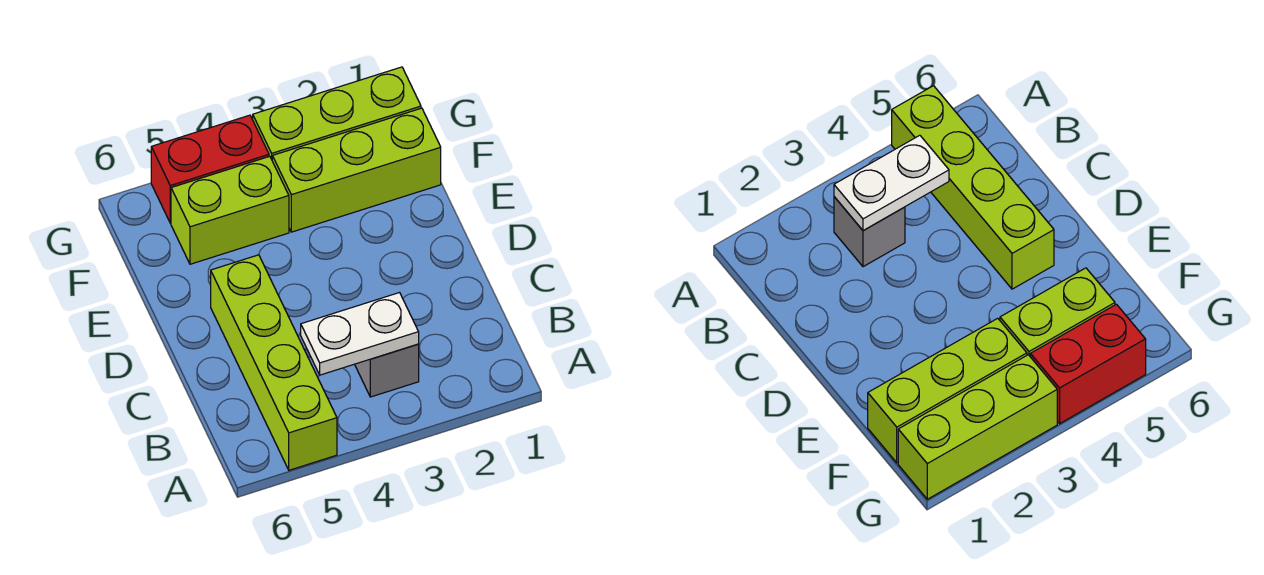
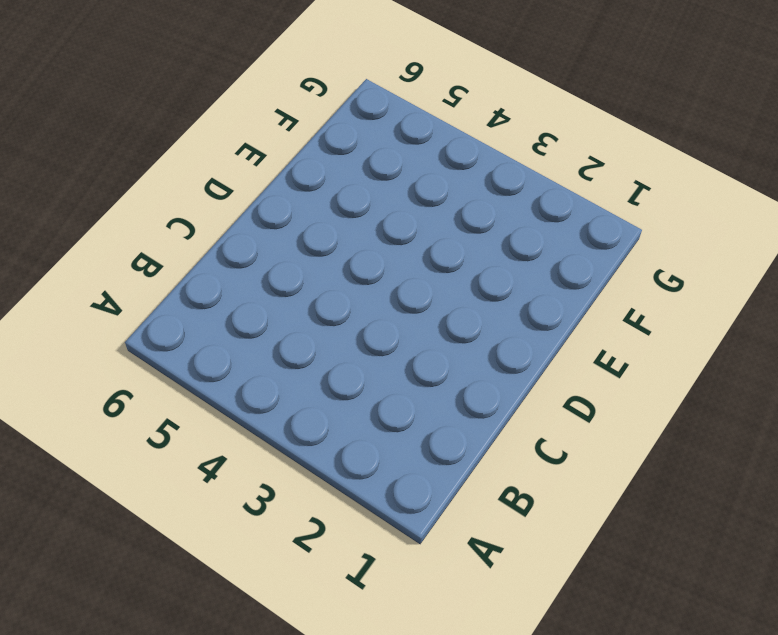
none -> lime 1x4 brick [211,255,337,470]
none -> grey 1x1 brick [355,344,419,397]

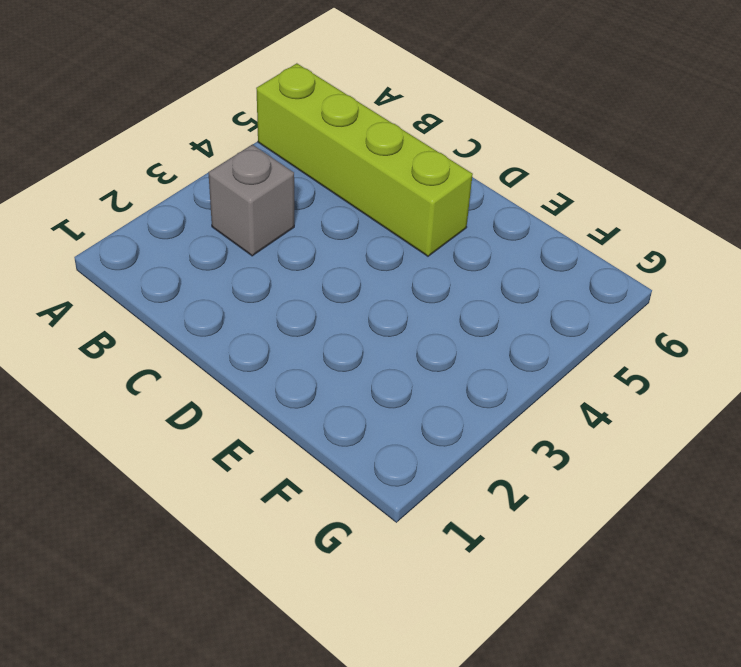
none -> lime 1x3 brick [272,108,441,232]
none -> lime 1x2 brick [171,156,289,264]

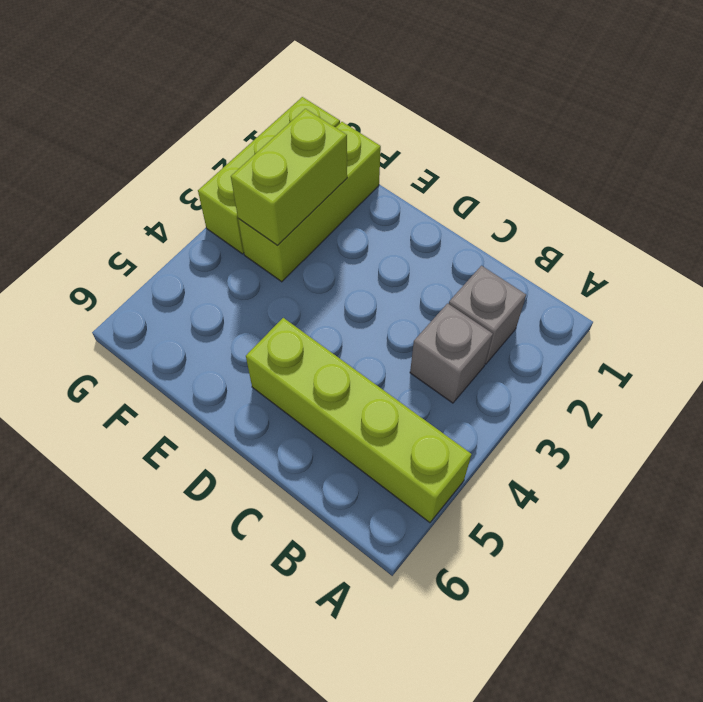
grey 1x1 brick [449,266,526,364] -> none
lime 1x2 brick [231,109,347,246] -> lime 1x2 brick moved to [171,156,289,264]
none -> red 1x2 brick [151,115,269,223]
none -> white 1x2 plate [301,293,419,375]

